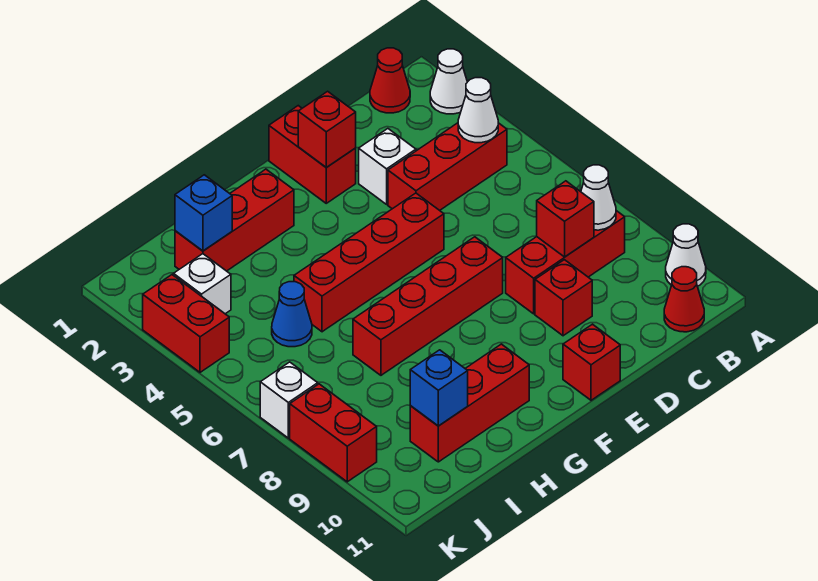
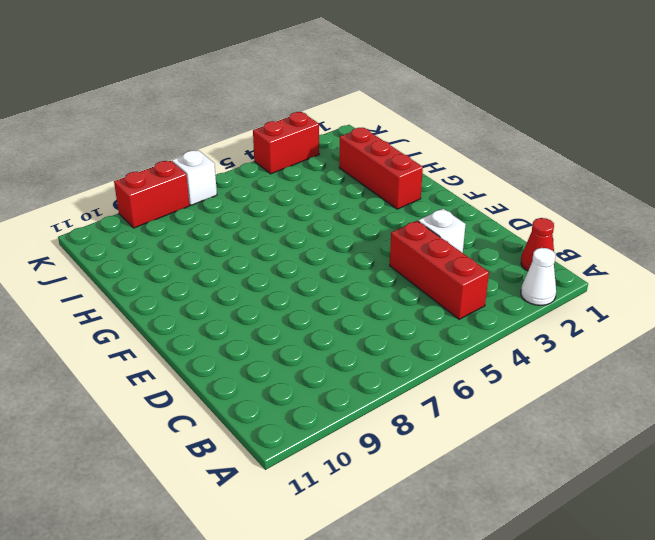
none -> white 1x1 cone [666,224,706,286]
none -> red 1x3 brick [506,211,625,314]
none -> red 1x1 cone [664,267,704,332]

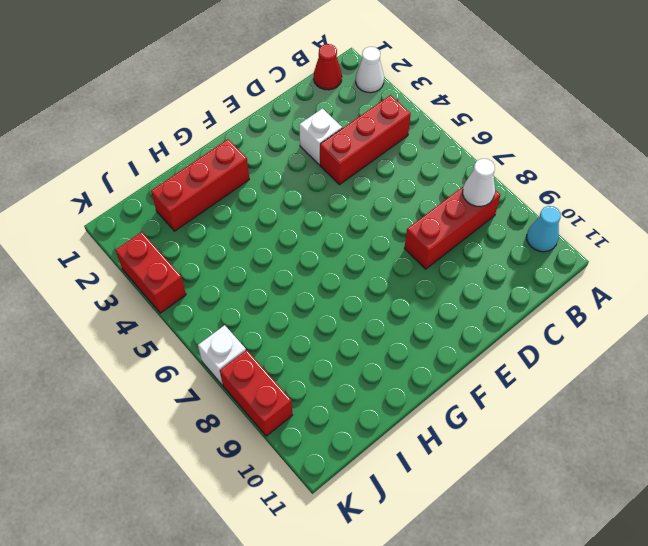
cyan 1x1 cone [527,206,561,252] -> white 1x1 cone [666,224,706,286]
none -> red 1x1 cone [664,267,704,332]
none -> red 1x1 brick [535,260,592,336]
none -> red 1x2 brick [269,106,356,203]

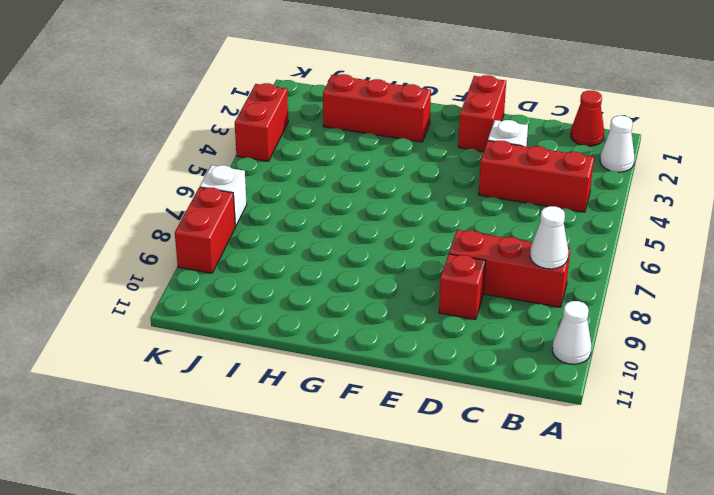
none -> red 1x1 cone [664,267,704,332]
none -> red 1x4 brick [294,193,444,332]
none -> red 1x4 brick [353,237,503,375]

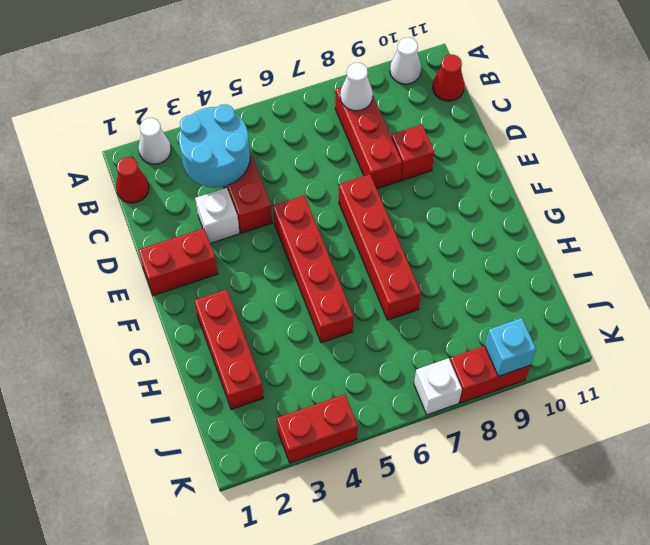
cyan 2x2 round brick [179,104,250,188] -> white 1x1 cone [458,78,498,143]
cyan 1x1 brick [485,318,536,376] -> none
none -> red 1x1 brick [563,324,620,400]
none -> red 1x3 brick [410,344,529,462]
none -> blue 1x1 cone [272,282,312,347]

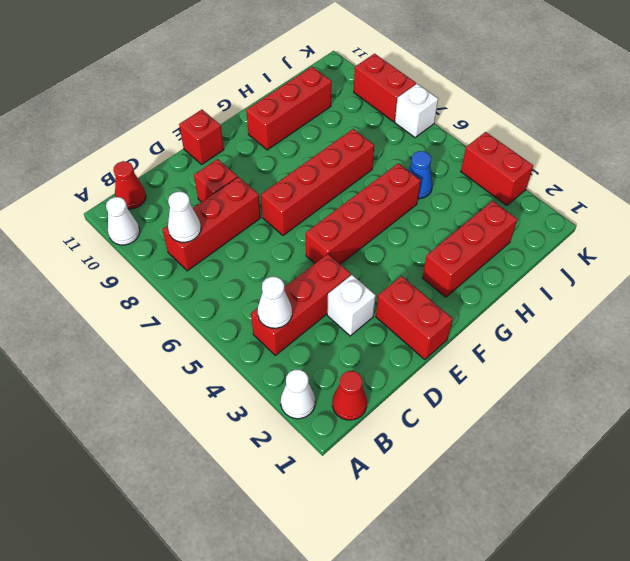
none -> white 1x1 brick [173,254,231,314]
none -> red 1x1 brick [537,181,594,257]
none -> red 1x1 brick [298,91,356,168]

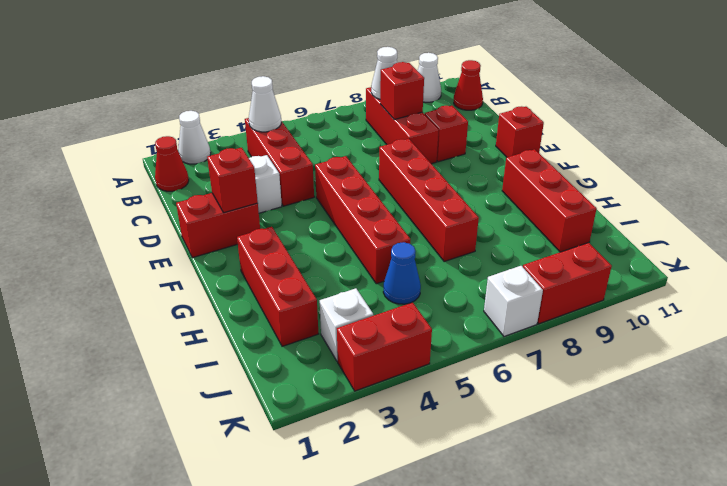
none -> blue 1x1 brick [175,175,232,251]
none -> blue 1x1 brick [410,350,468,426]

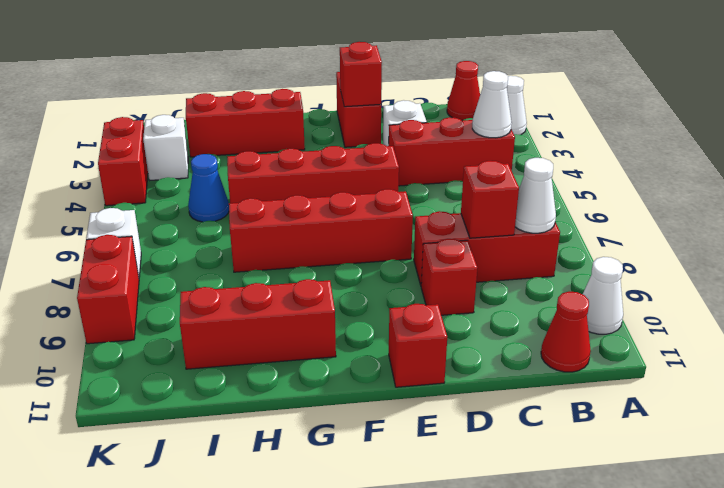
none -> blue 1x1 brick [175,175,232,251]
none -> blue 1x1 brick [410,350,468,426]

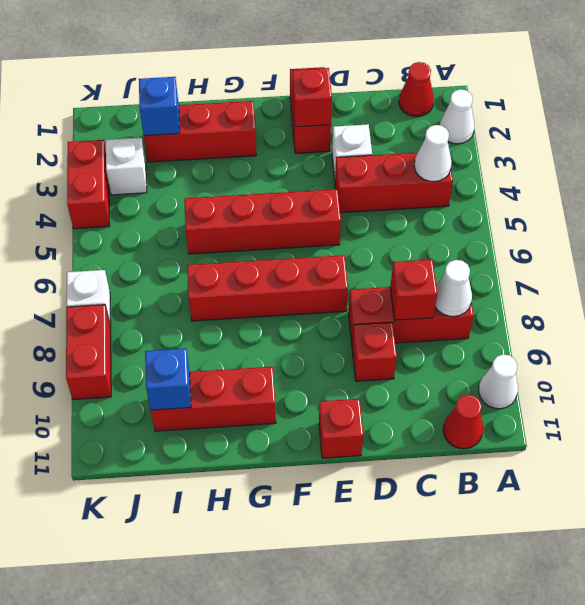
none -> blue 1x1 cone [272,282,312,347]

